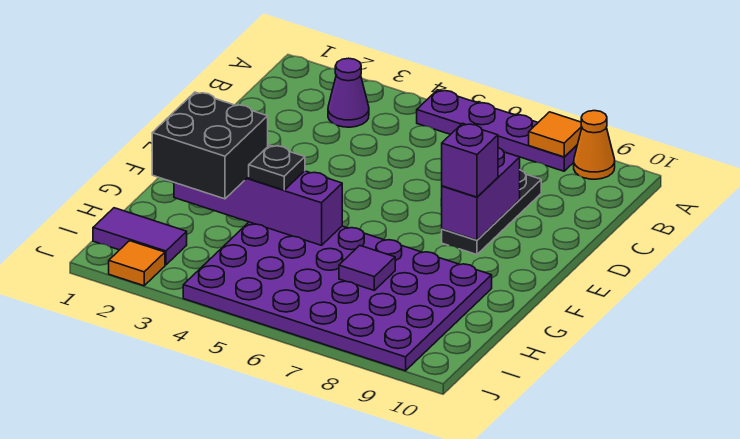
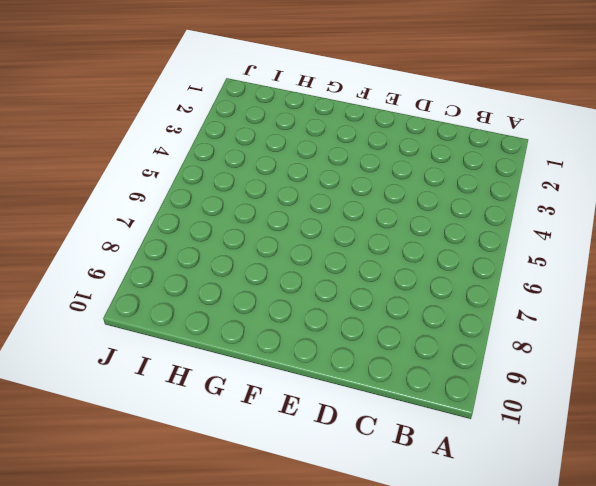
none -> purple 1x4 plate [417,90,577,171]
none -> orange 1x1 cone [574,111,615,179]
none -> purple 1x1 cone [328,58,369,127]

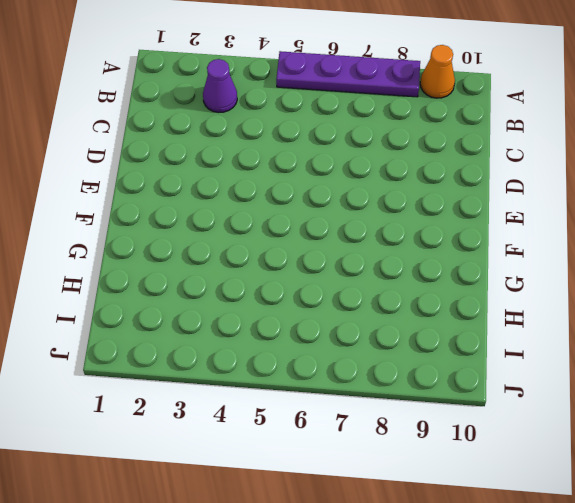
none -> black 1x3 plate [442,170,541,255]
none -> purple 4x6 plate [183,222,492,371]
none -> purple 1x2 tile [93,208,187,265]

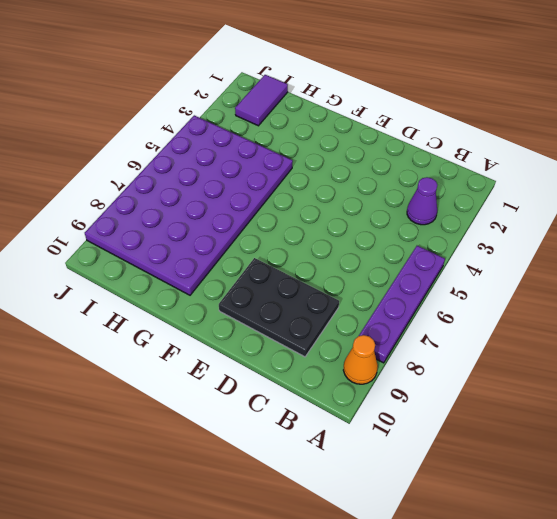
black 2x3 plate [219,258,339,357] -> black 1x3 plate [442,170,541,255]
none -> orange 1x1 tile [109,241,165,286]
none -> orange 1x1 tile [529,112,582,157]
none -> purple 1x2 brick [441,148,520,240]

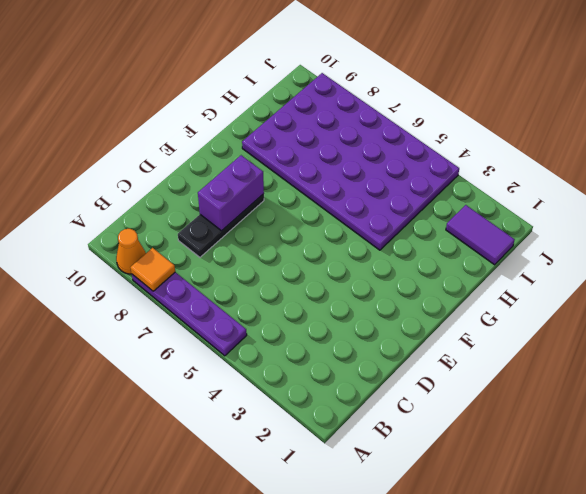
none -> purple 1x1 cone [328,58,369,127]
none -> orange 1x1 tile [109,241,165,286]
none -> purple 1x4 brick [174,171,342,245]

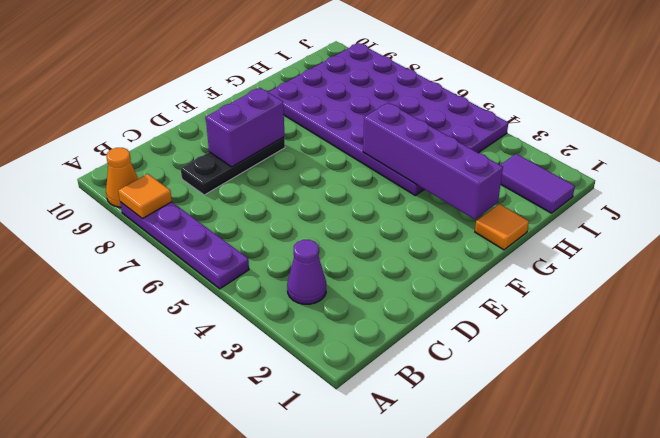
orange 1x1 tile [475,204,529,250] -> orange 1x1 tile moved to [109,241,165,286]
none -> purple 1x1 tile [339,245,395,290]
none -> purple 1x1 brick [442,123,498,197]
none -> black 2x2 brick [152,92,268,199]

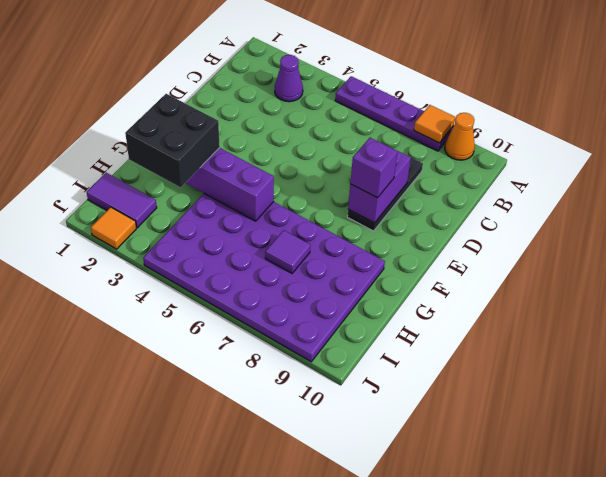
none -> black 1x1 plate [249,145,305,190]

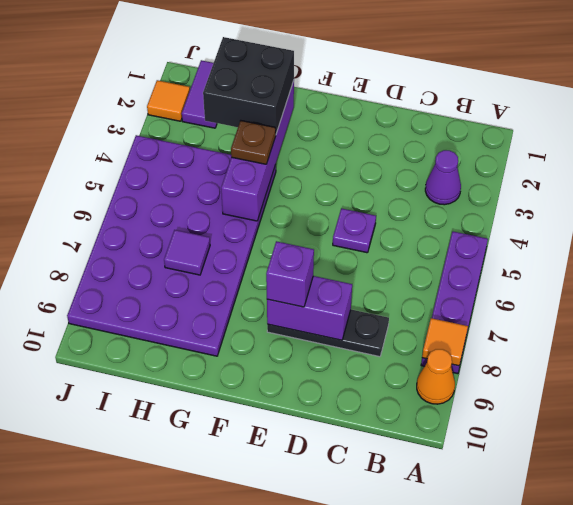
purple 1x1 plate [333,208,376,253] -> none
brown 1x1 plate [231,121,276,164] -> black 1x1 plate [249,145,305,190]

